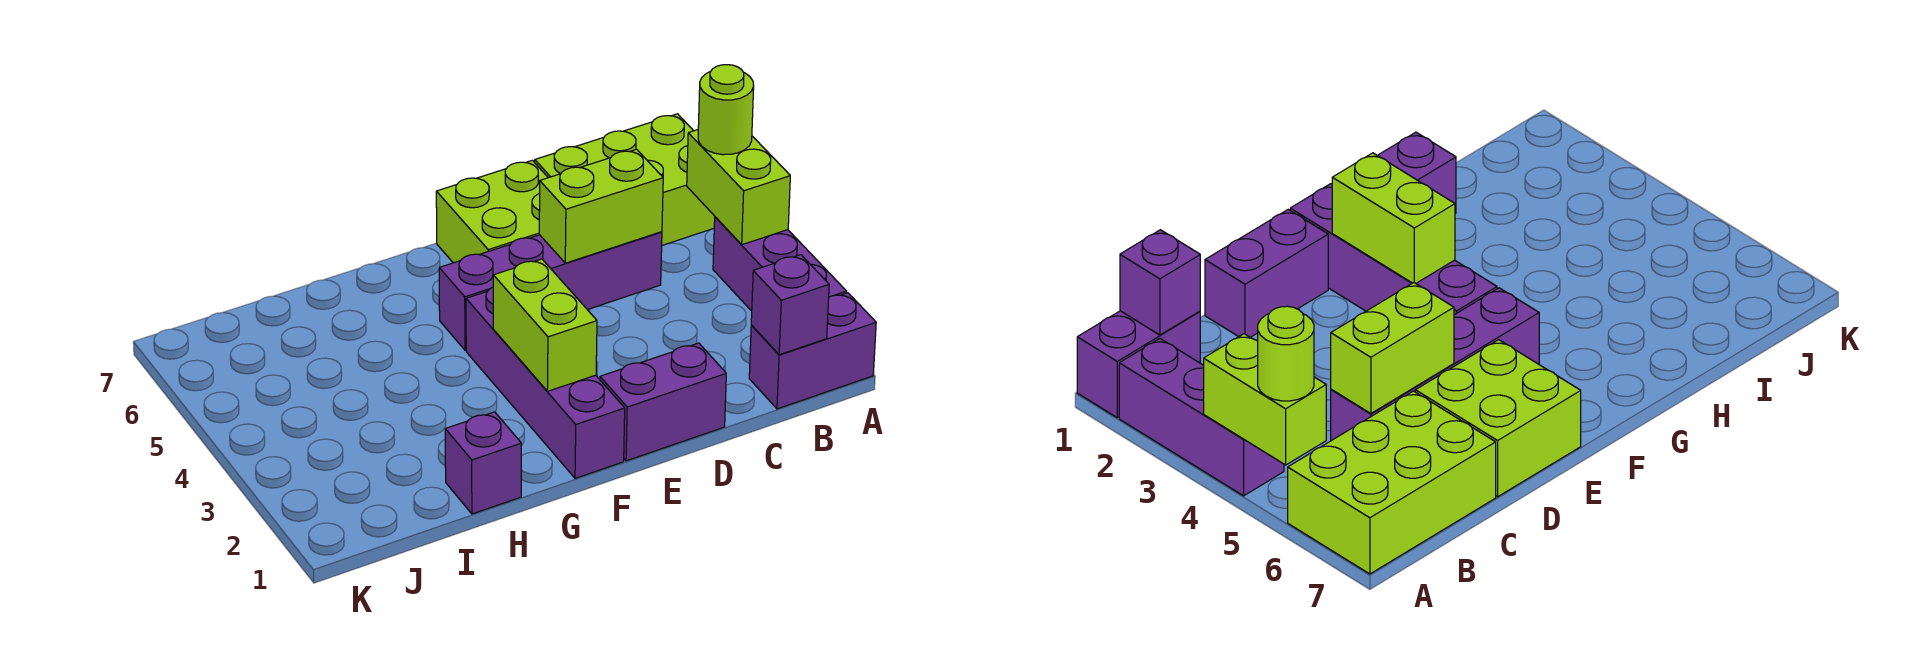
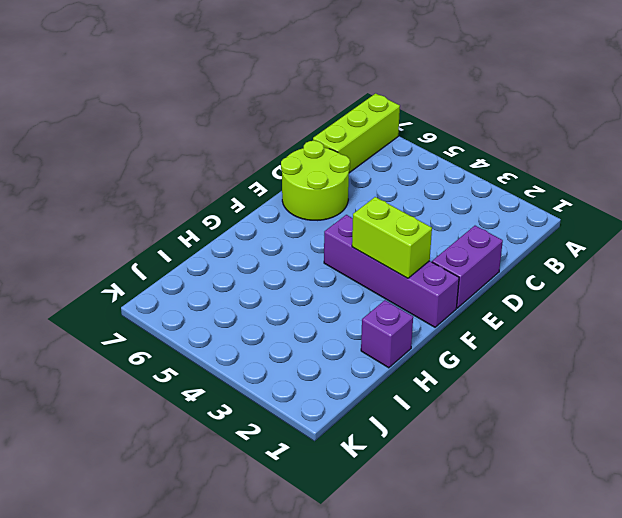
lime 1x3 brick [313,93,400,173] -> lime 2x3 brick [535,114,715,245]
lime 2x2 round brick [281,141,350,220] -> lime 2x2 brick [436,160,548,263]
none -> purple 1x2 brick [749,293,876,409]
none -> purple 1x3 brick [713,217,846,311]
none -> purple 1x4 brick [439,232,662,350]

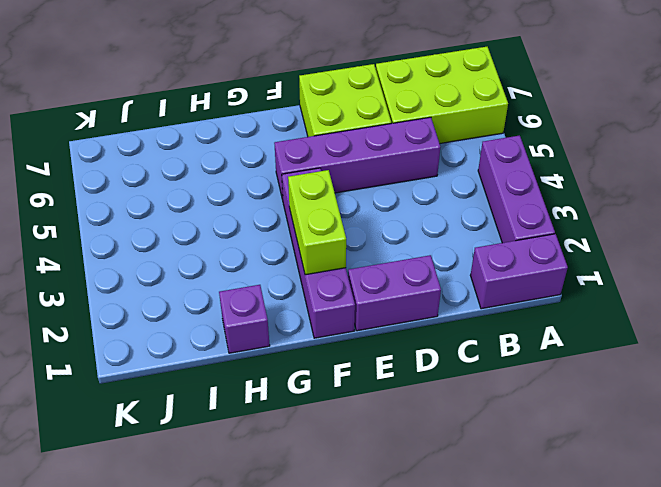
none -> lime 1x2 brick [687,130,790,245]
none -> purple 1x1 brick [751,255,829,355]
none -> lime 1x2 brick [539,149,663,263]

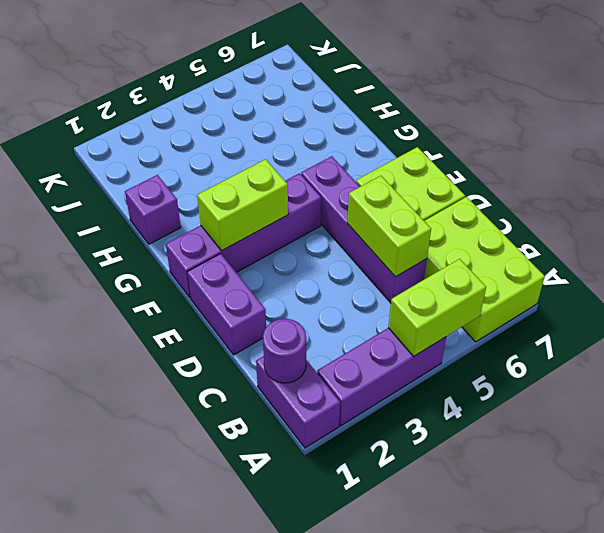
purple 1x1 round brick [263,319,306,383] -> purple 1x1 brick [751,255,829,355]
none -> lime 1x1 round brick [698,65,754,155]

